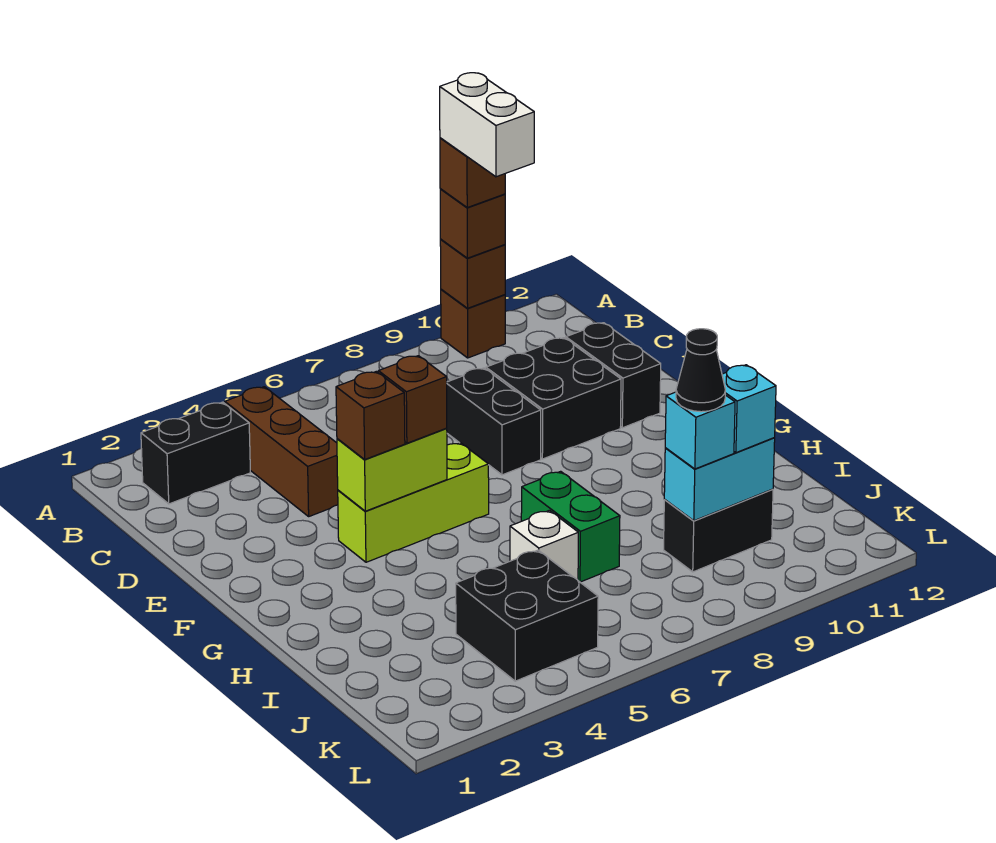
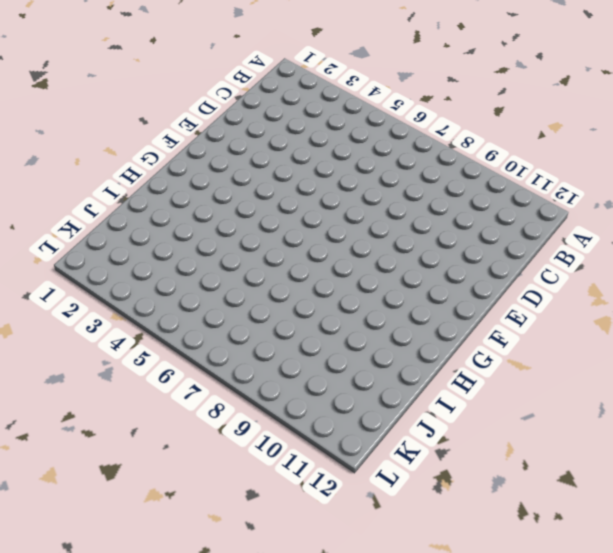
none -> brown 1x1 brick [441,289,505,358]
none -> black 1x2 brick [141,402,250,504]
none -> brown 1x3 brick [225,387,338,516]

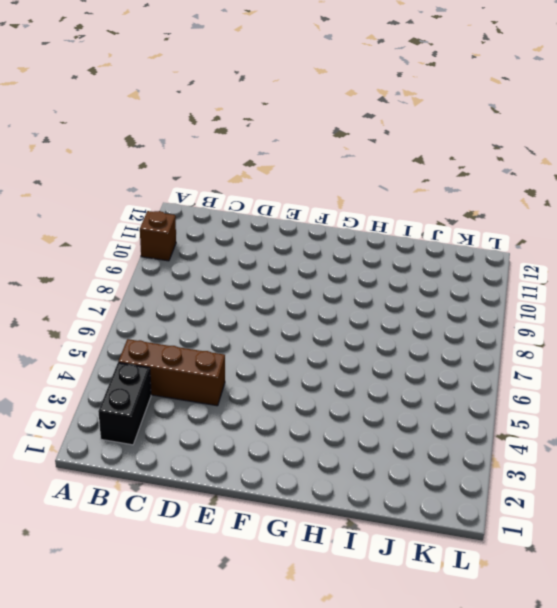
none -> black 1x2 brick [447,368,541,475]
none -> black 2x2 brick [486,338,621,459]
none -> black 1x2 brick [566,323,661,428]

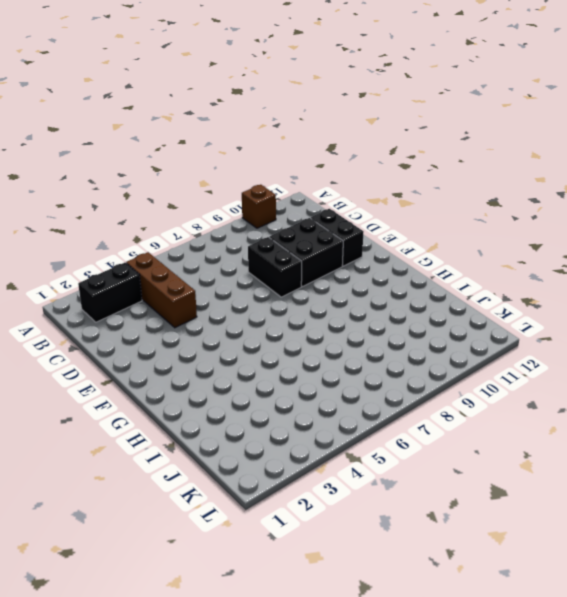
none -> lime 1x3 brick [338,443,489,562]
none -> green 1x2 brick [521,471,620,582]
none -> white 1x1 brick [510,510,578,580]

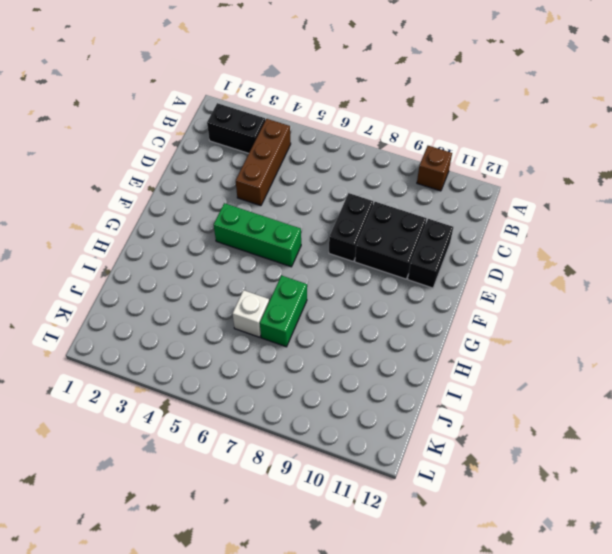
green 1x3 brick [214,203,301,267] -> lime 1x3 brick [338,443,489,562]
none -> black 2x2 brick [456,550,598,681]
none -> black 1x2 brick [664,489,773,572]
none -> brown 1x1 brick [440,240,505,308]

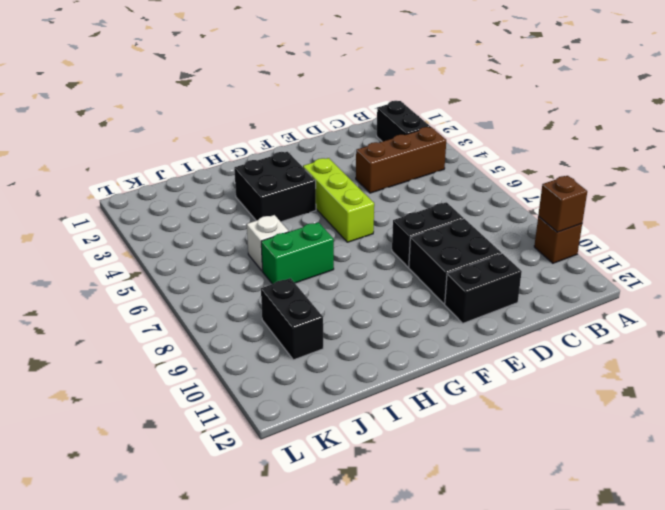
black 2x2 brick [234,152,316,222] -> black 2x2 brick moved to [456,550,598,681]
none -> lime 1x2 brick [337,428,447,511]
none -> cyan 1x2 brick [664,438,775,521]
none -> brown 1x1 brick [440,189,505,258]

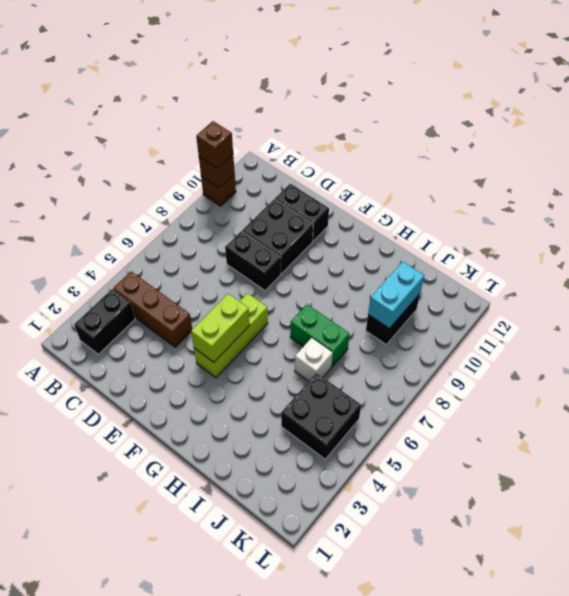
none -> brown 1x1 brick [336,371,405,459]
none -> brown 1x1 brick [378,356,447,443]
none -> cyan 1x1 brick [665,392,735,469]

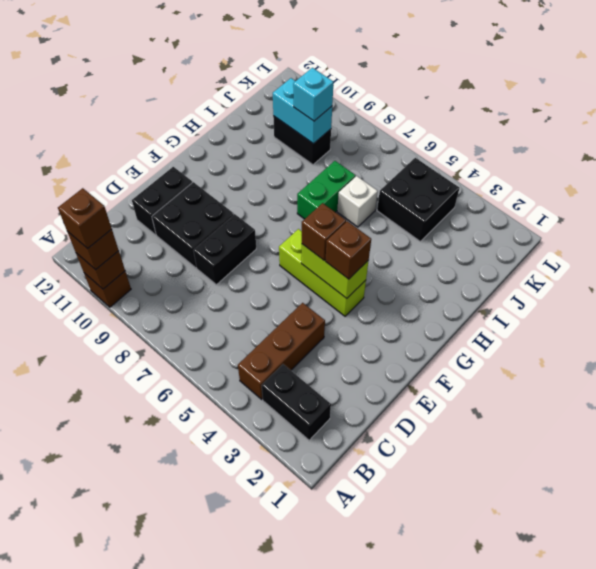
none -> cyan 1x1 brick [722,365,776,453]
none -> black 1x1 cone [676,329,725,412]
none -> white 1x2 brick [440,73,534,177]

